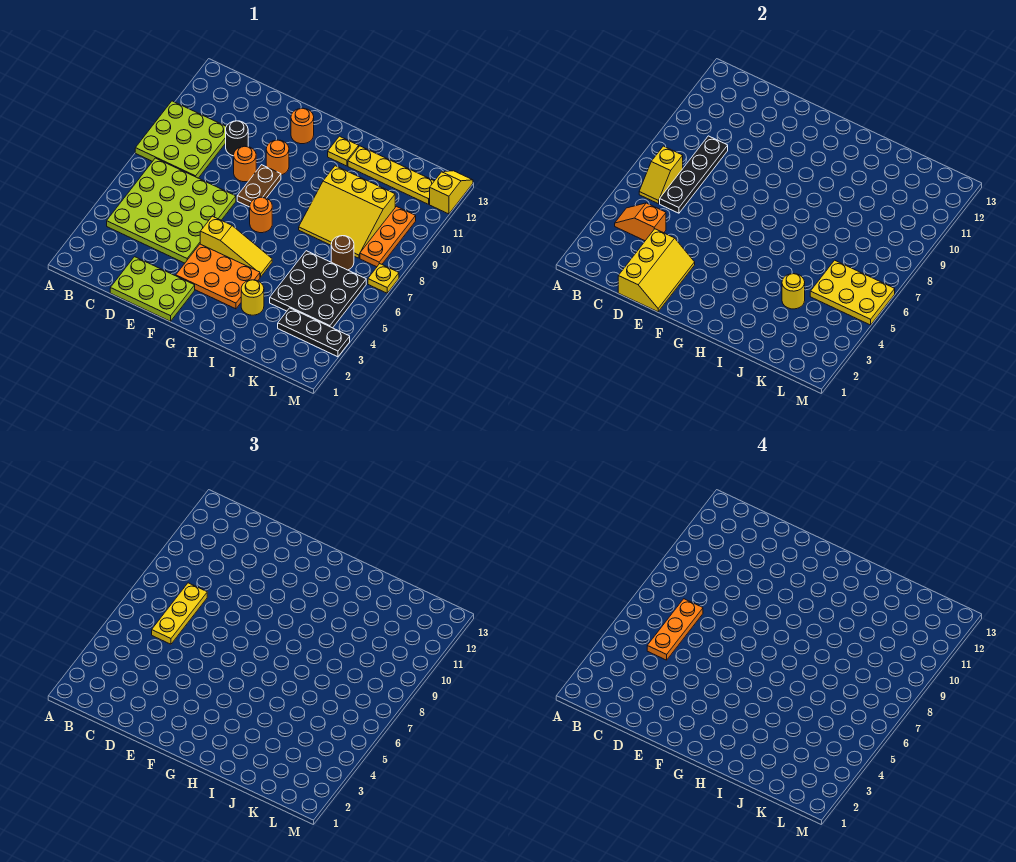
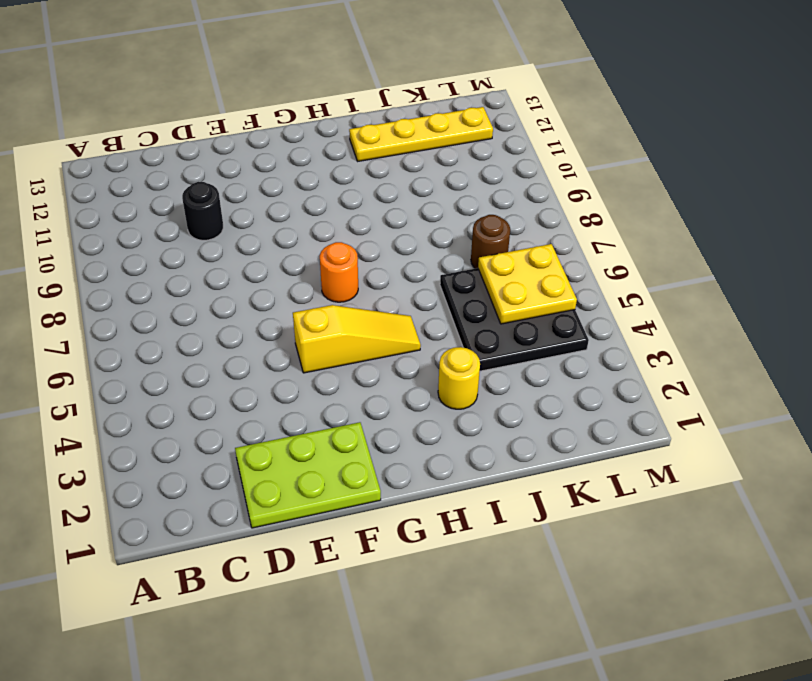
yellow 2x2 plate [478,244,577,324] -> yellow 2x3 plate [810,260,895,325]
none -> lime 3x3 plate [135,101,226,178]
none -> lime 4x4 plate [107,158,236,263]
none -> orange 1x1 round brick [234,146,256,182]

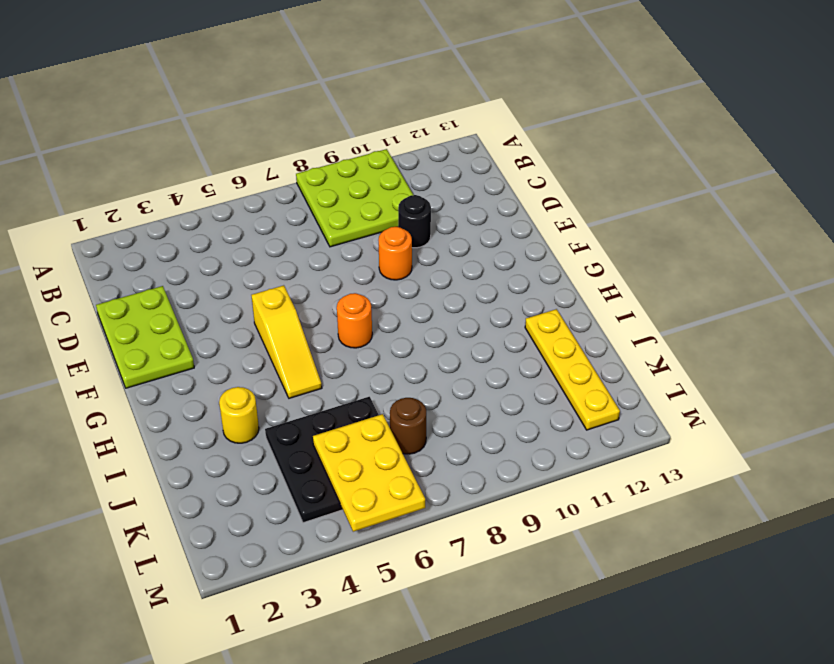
none -> lime 4x4 plate [107,158,236,263]
none -> orange 2x3 plate [176,244,260,309]
none -> brown 1x2 plate [237,165,281,207]

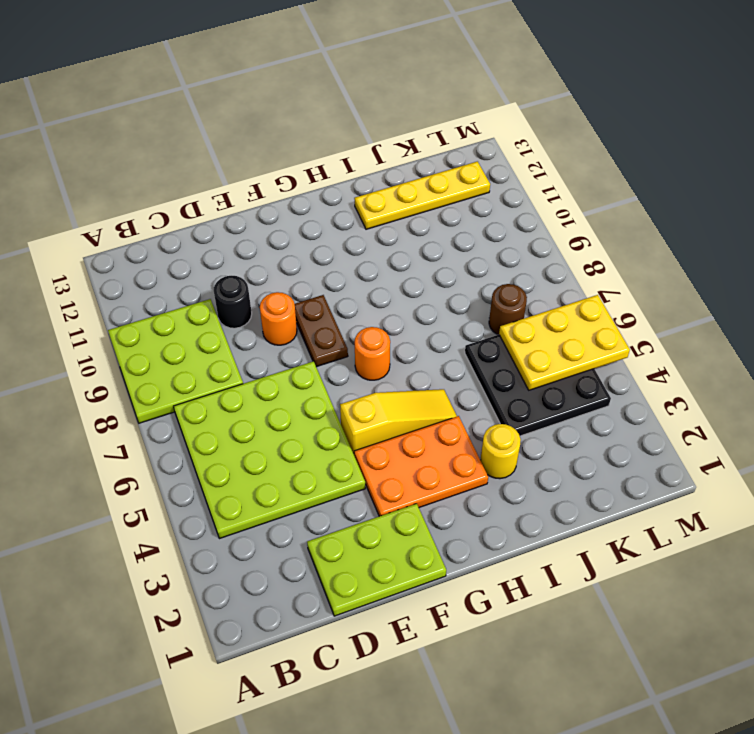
none -> orange 1x1 round brick [266,140,289,175]
none -> orange 1x1 round brick [291,108,314,144]
none -> yellow 1x1 plate [328,136,359,166]

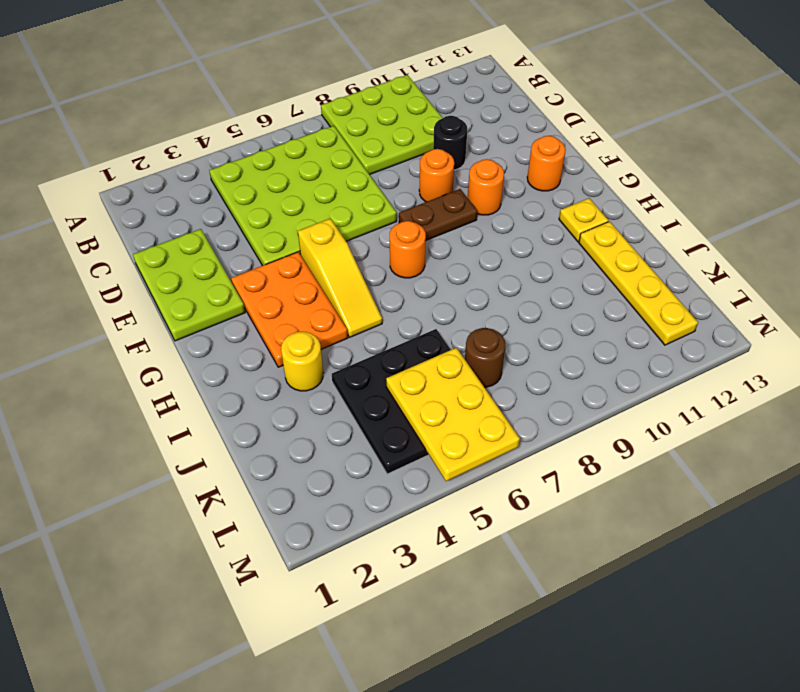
none -> yellow 3x3 slope [299,166,395,258]
none -> black 1x3 plate [278,308,350,357]
none -> orange 1x3 plate [360,206,416,267]

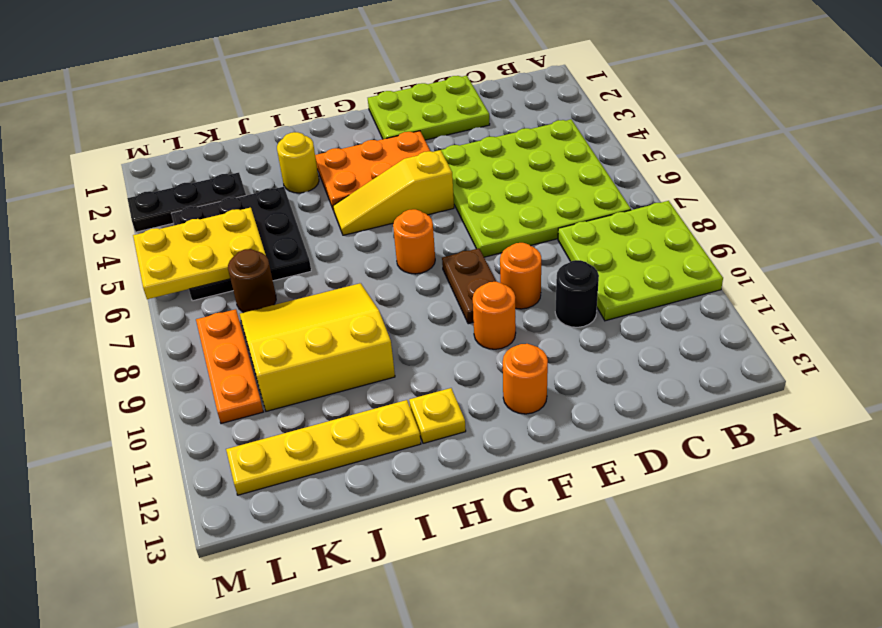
none -> yellow 1x1 plate [368,264,399,293]
none -> yellow 1x2 slope [430,171,473,214]
none -> orange 1x2 slope [615,203,666,241]

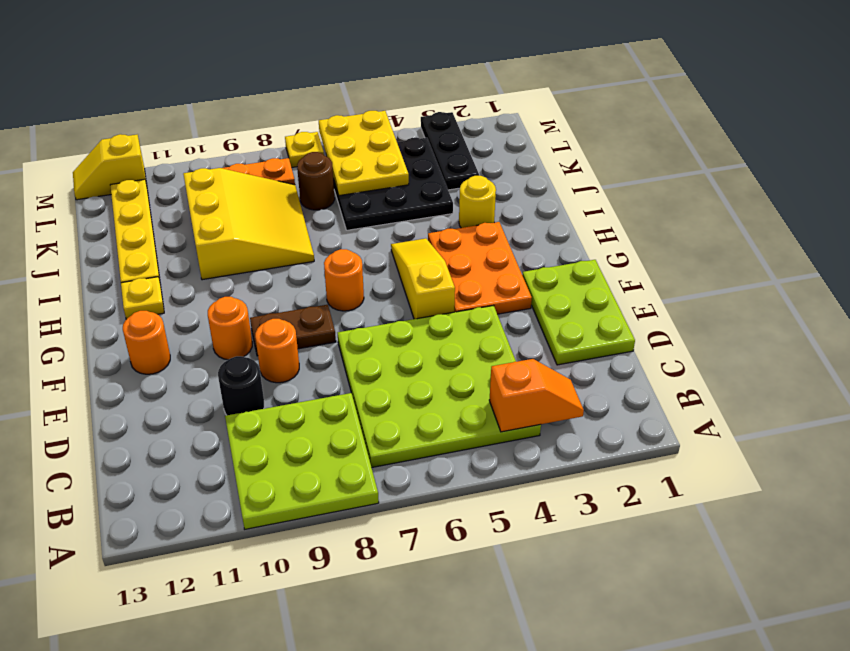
orange 1x2 slope [489,359,584,432] -> orange 1x2 slope turned to [615,203,666,241]
none -> yellow 1x2 slope [639,146,683,204]
none -> black 1x4 plate [660,136,728,213]
none -> yellow 2x3 slope [618,229,695,312]

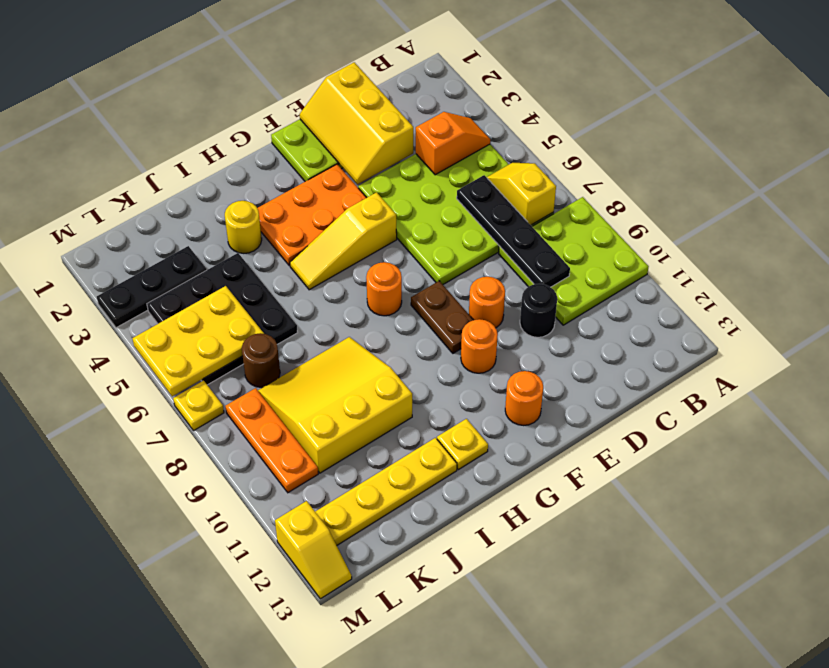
none -> yellow 1x1 round brick [782,274,805,309]
none -> yellow 1x3 plate [152,583,207,644]
none -> orange 1x3 plate [647,599,703,660]

